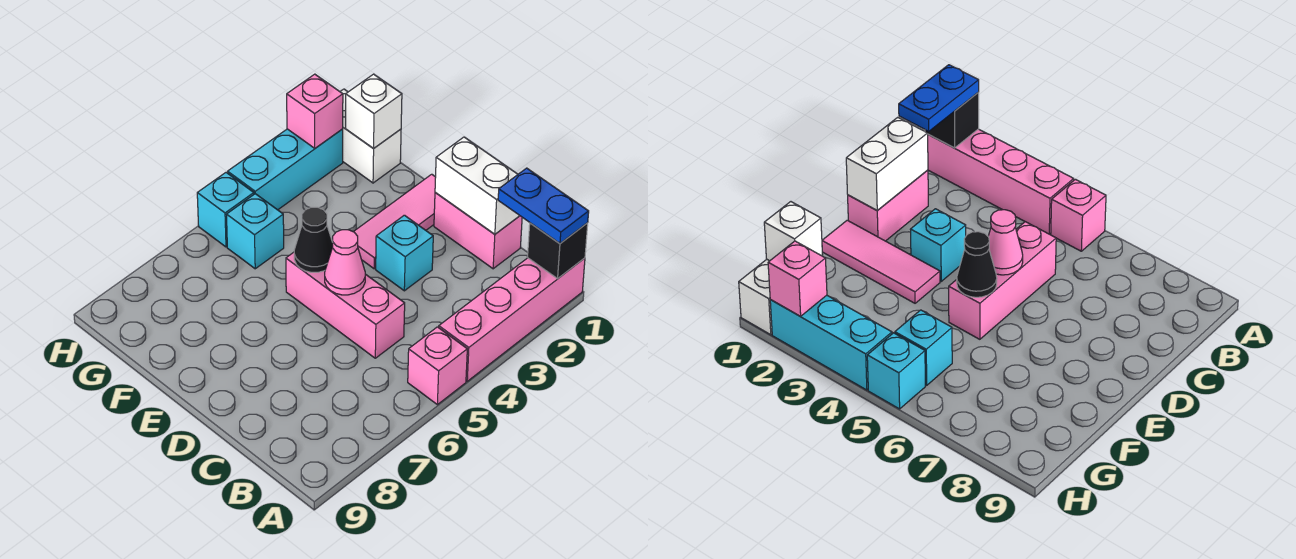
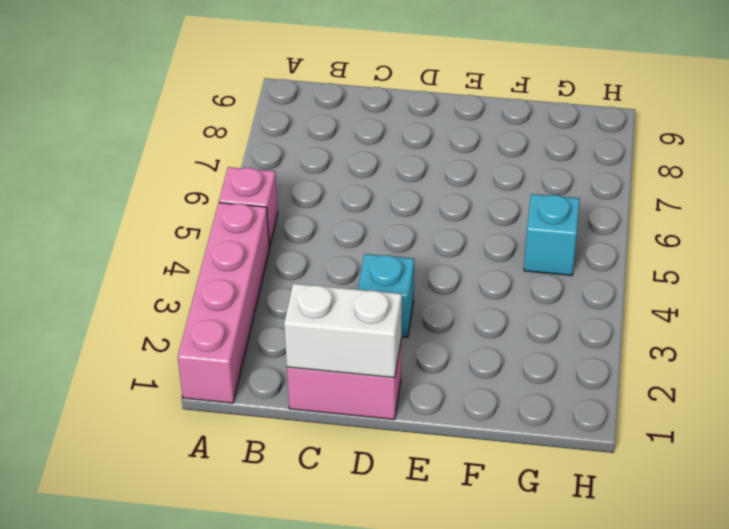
none -> pink 1x3 brick [286,252,405,358]
none -> pink 1x3 tile [354,174,436,269]
none -> white 1x2 brick [340,89,401,183]

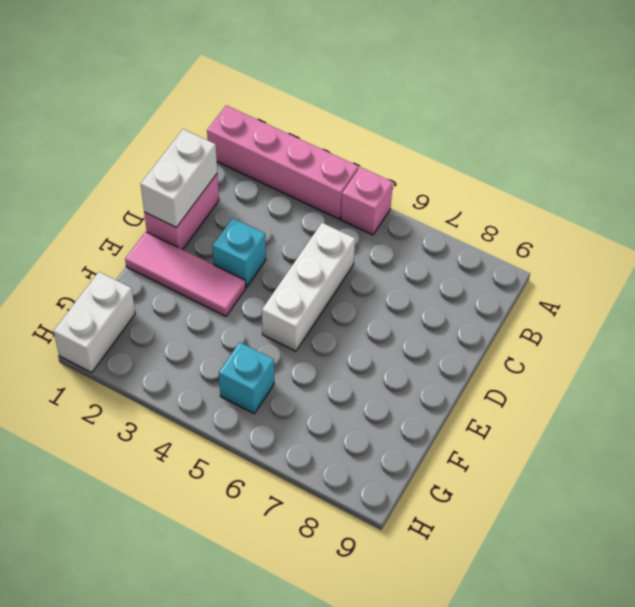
white 1x3 brick [262,223,355,351] -> pink 1x3 brick [286,252,405,358]
none -> cyan 1x3 brick [228,129,343,210]
none -> cyan 1x1 brick [197,172,254,247]
none -> black 1x1 brick [528,223,588,279]

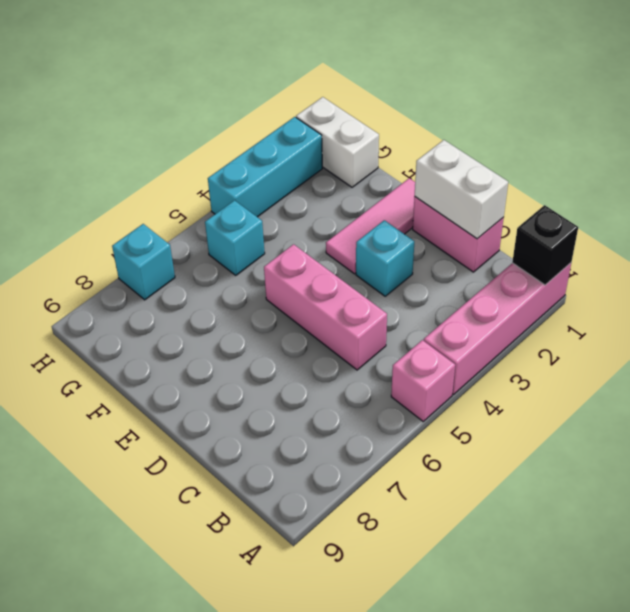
cyan 1x1 brick [112,224,175,300] -> cyan 1x1 brick moved to [197,172,254,247]
none -> pink 1x1 cone [325,230,365,295]
none -> black 1x1 cone [294,207,333,272]
none -> white 1x1 brick [346,74,402,149]

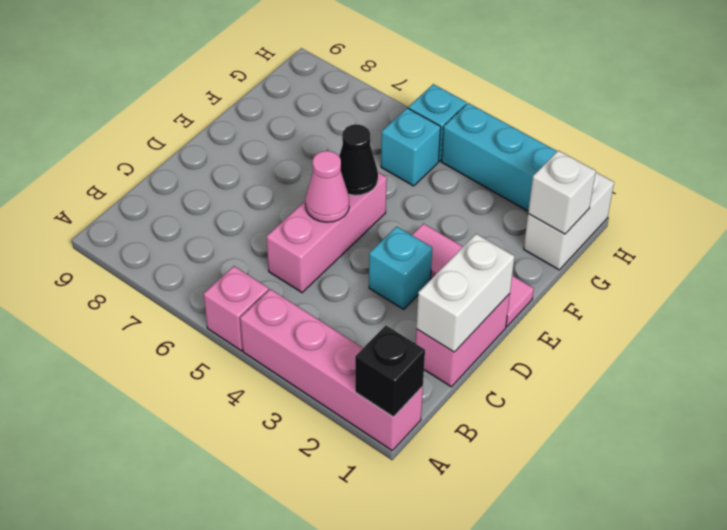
none -> pink 1x1 brick [287,74,343,148]
none -> blue 1x2 plate [498,168,589,243]

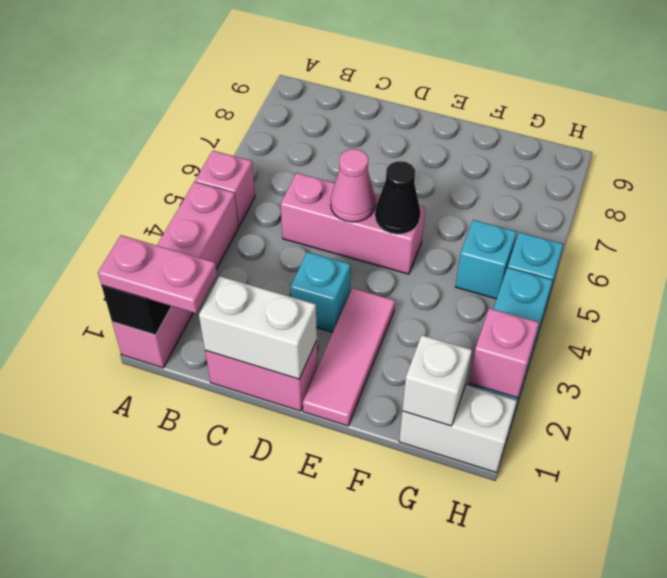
pink 1x2 plate [98,235,217,313] -> blue 1x2 plate [498,168,589,243]

